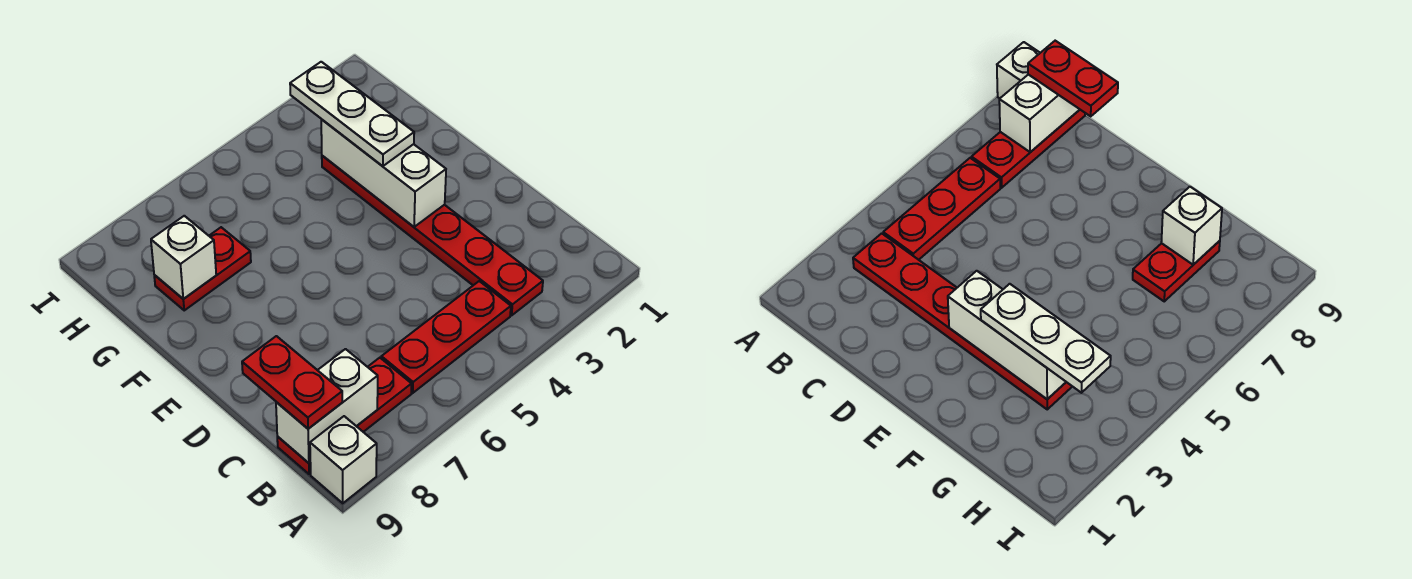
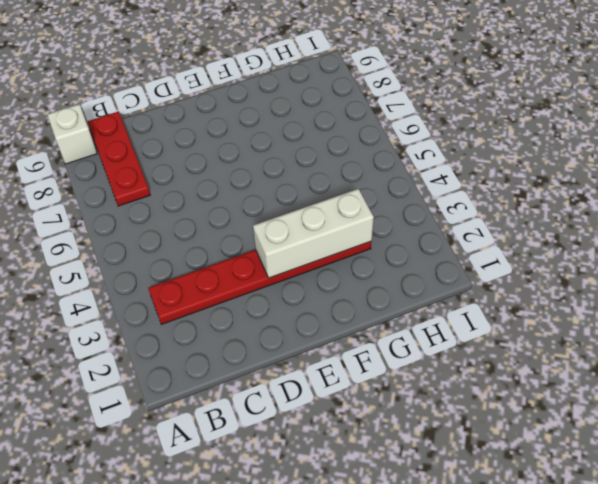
none -> red 1x3 plate [381,281,511,393]
none -> red 1x2 plate [154,227,251,310]

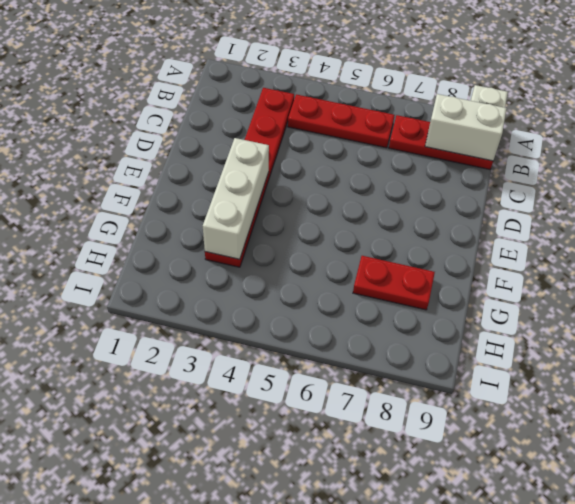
none -> white 1x1 brick [151,216,216,299]
none -> red 1x2 plate [242,336,342,429]

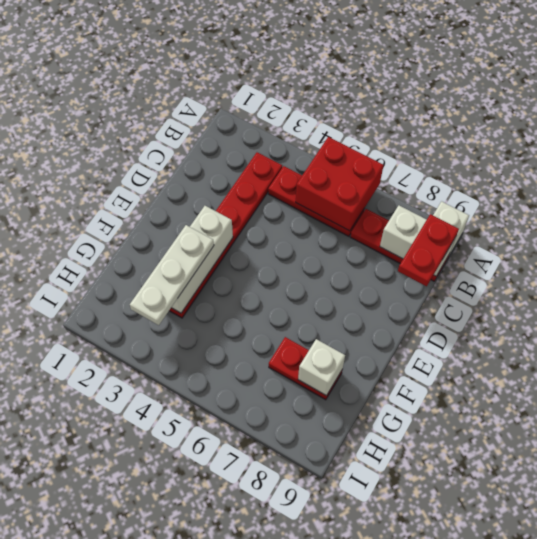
red 2x2 brick [296,137,383,231] -> none

